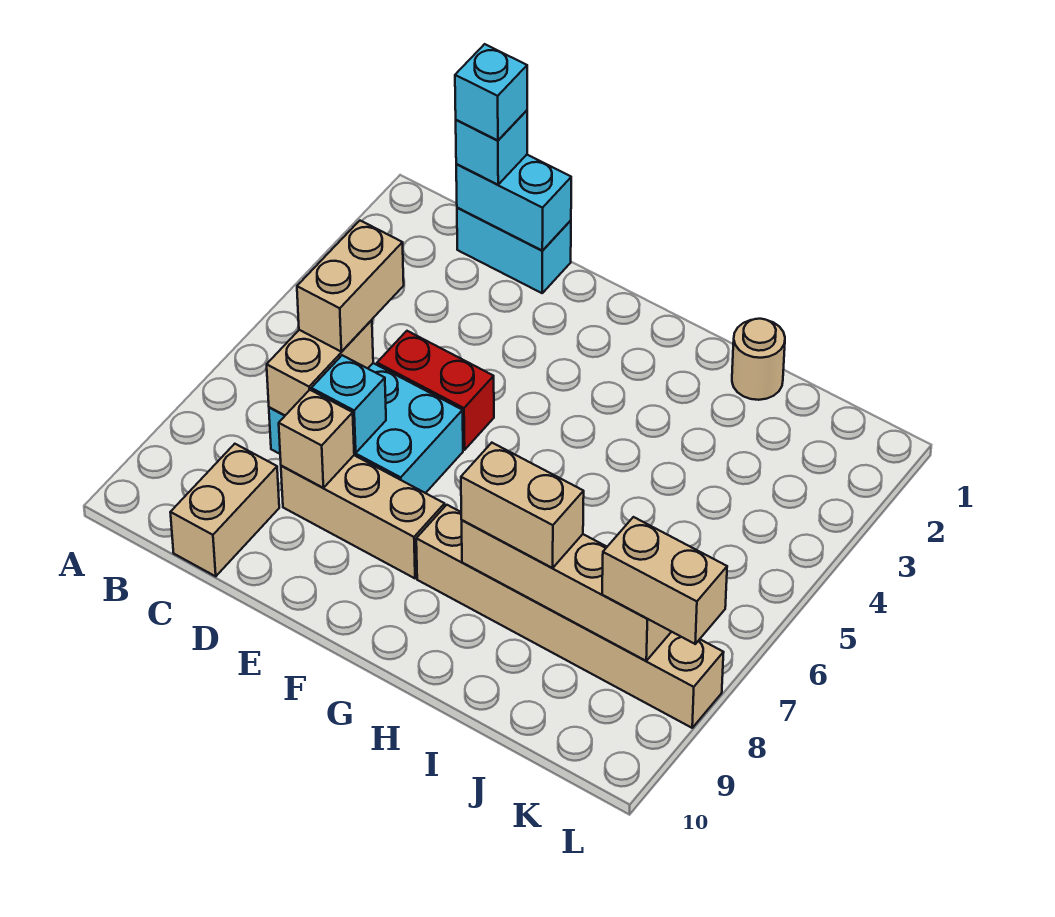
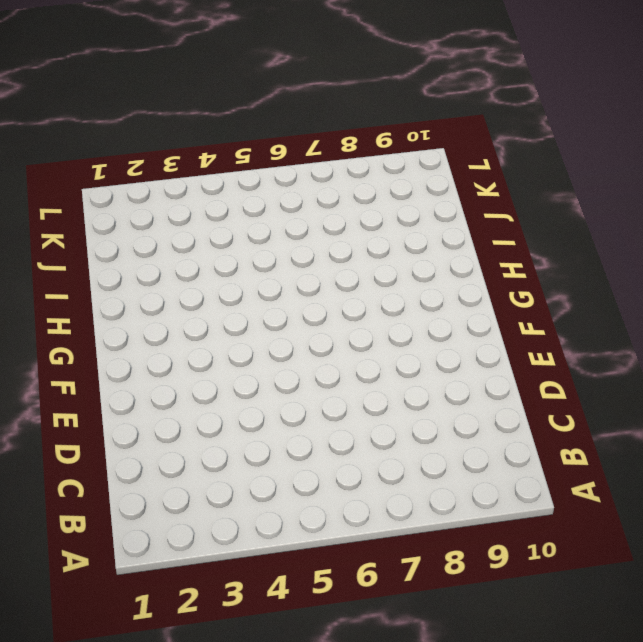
none -> cyan 1x2 brick [457,208,571,293]
none -> cyan 2x3 brick [269,363,463,493]
none -> tan 1x2 brick [170,444,279,576]

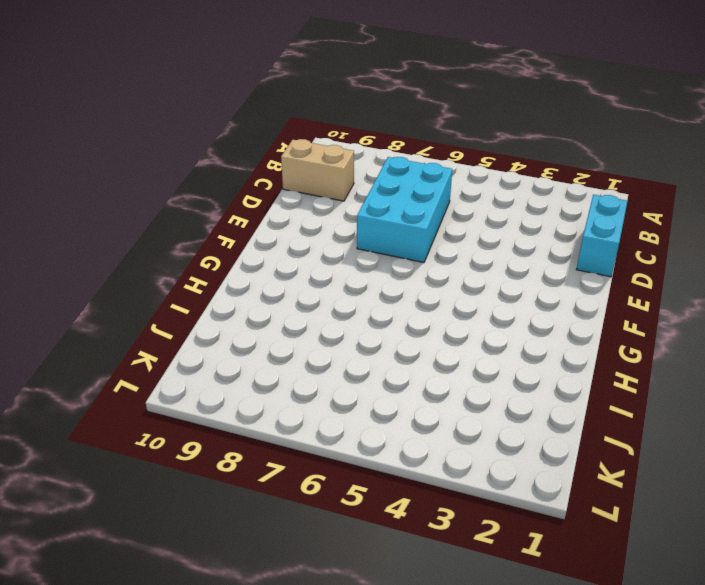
none -> red 1x2 brick [377,331,494,450]
none -> tan 1x3 brick [281,455,445,578]
none -> tan 1x6 brick [416,505,724,728]

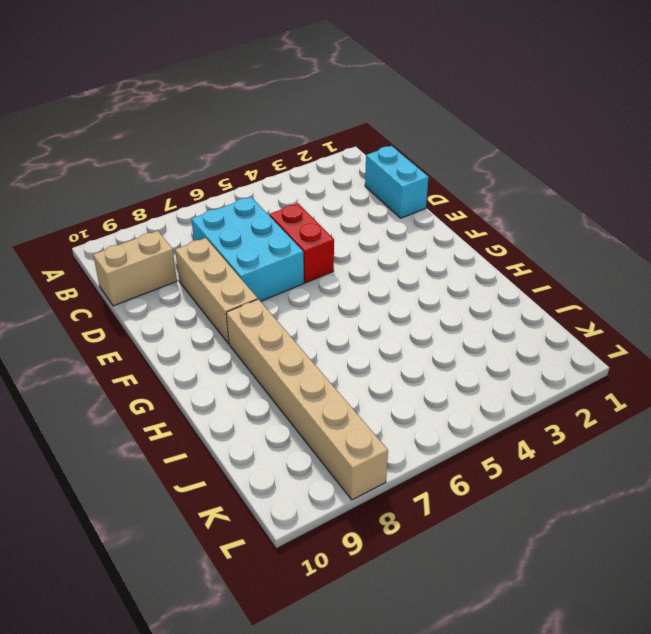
none -> tan 1x1 round brick [732,319,785,400]
none -> cyan 1x2 brick [456,155,571,250]
none -> tan 1x2 brick [267,320,373,415]

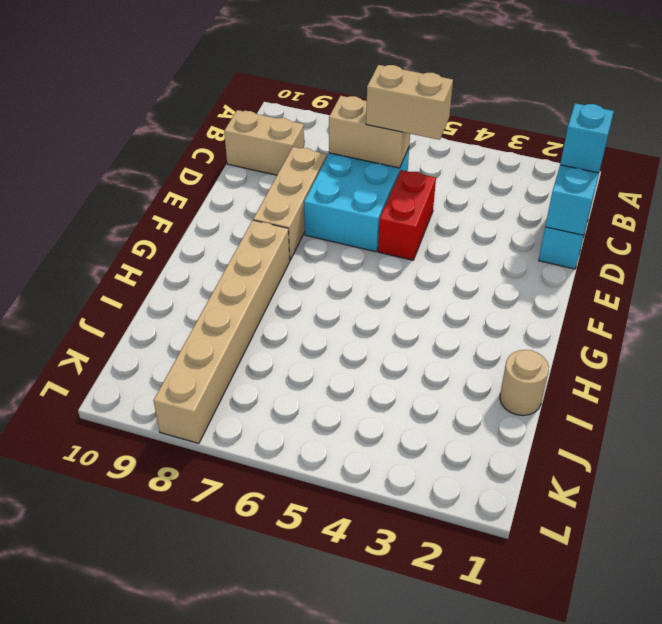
none -> cyan 1x1 brick [311,355,386,453]
none -> tan 1x1 brick [279,390,354,488]
none -> tan 1x4 brick [462,520,671,661]

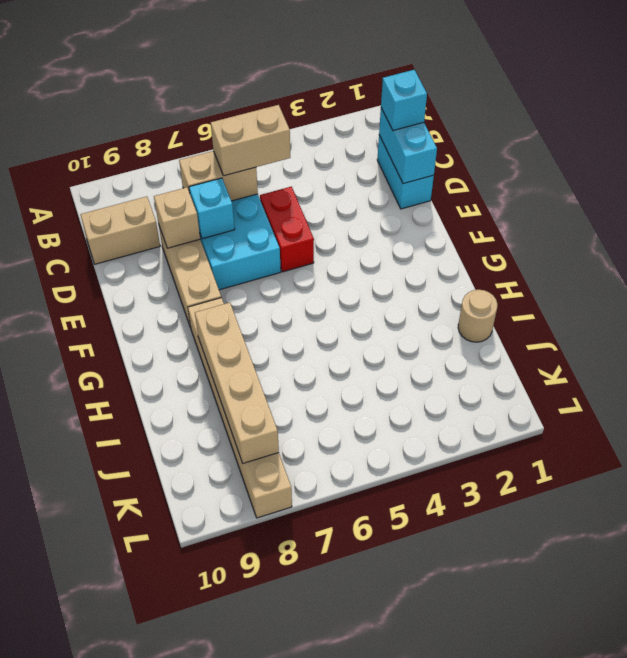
none -> tan 1x2 brick [461,443,584,568]
none -> tan 1x2 brick [602,517,727,644]
none -> cyan 1x1 brick [455,44,527,140]

